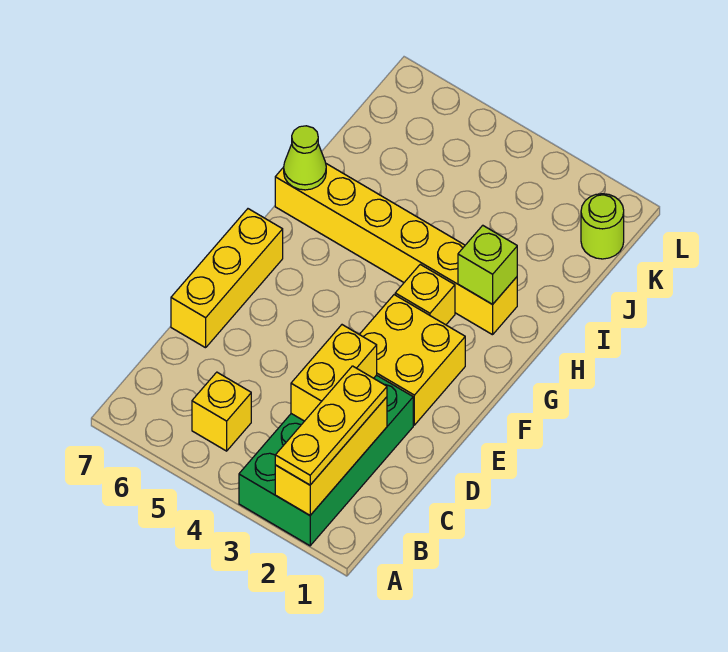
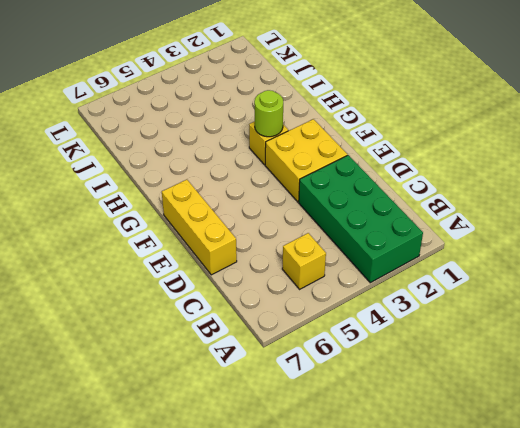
lime 1x1 round brick [254,90,283,137] -> lime 1x1 round brick moved to [581,194,624,259]
none -> yellow 1x6 brick [275,164,517,335]
none -> yellow 1x3 brick [275,397,387,515]
none -> yellow 1x2 brick [291,325,377,421]

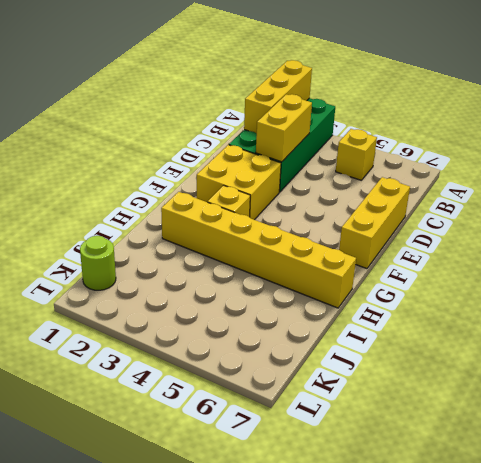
none -> lime 1x1 brick [458,225,517,304]
none -> lime 1x1 cone [284,126,326,190]
none -> yellow 1x3 plate [275,366,387,485]

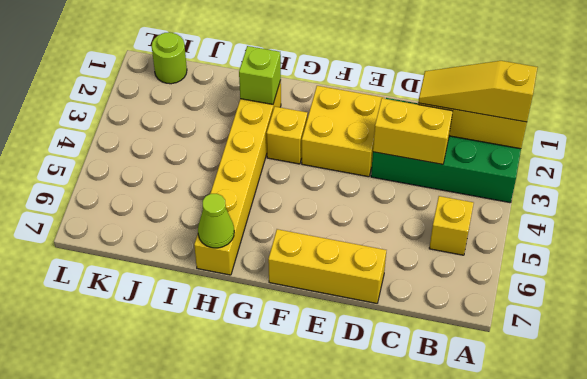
yellow 1x3 slope [418,61,538,122] -> yellow 1x3 plate [275,366,387,485]

